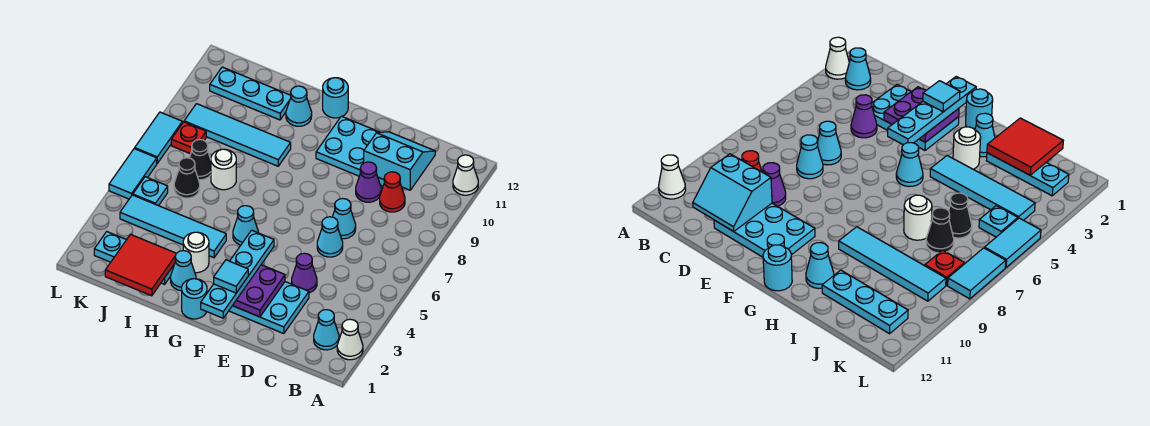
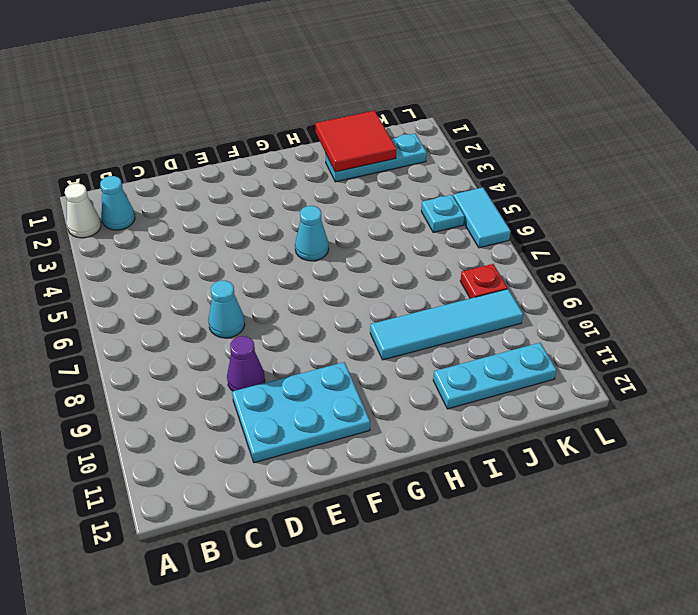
none -> white 1x1 cone [453,155,478,195]
none -> red 1x1 cone [380,172,405,212]
none -> cyan 2x3 plate [229,282,309,334]
none -> purple 1x1 cone [292,253,317,293]

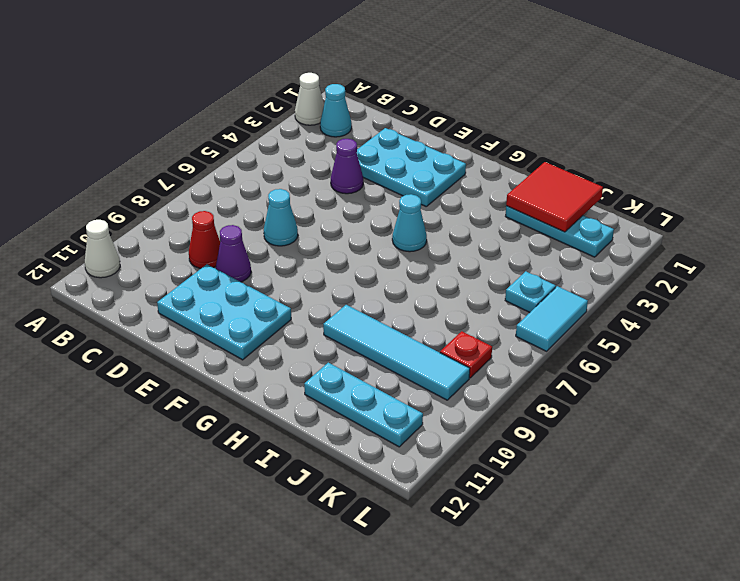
none -> cyan 1x1 cone [317,217,343,257]
none -> cyan 1x1 round brick [182,279,207,319]
none -> cyan 1x1 round brick [323,78,348,118]
none -> cyan 1x1 cone [171,251,196,291]

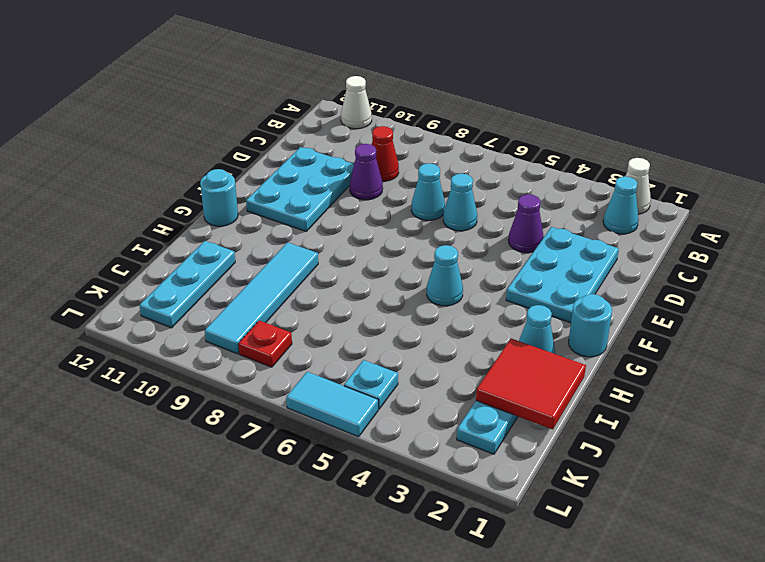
none -> white 1x1 round brick [183,232,209,273]
none -> cyan 1x4 tile [120,195,226,258]
none -> cyan 1x1 cone [286,86,312,126]
none -> white 1x1 round brick [211,149,236,190]

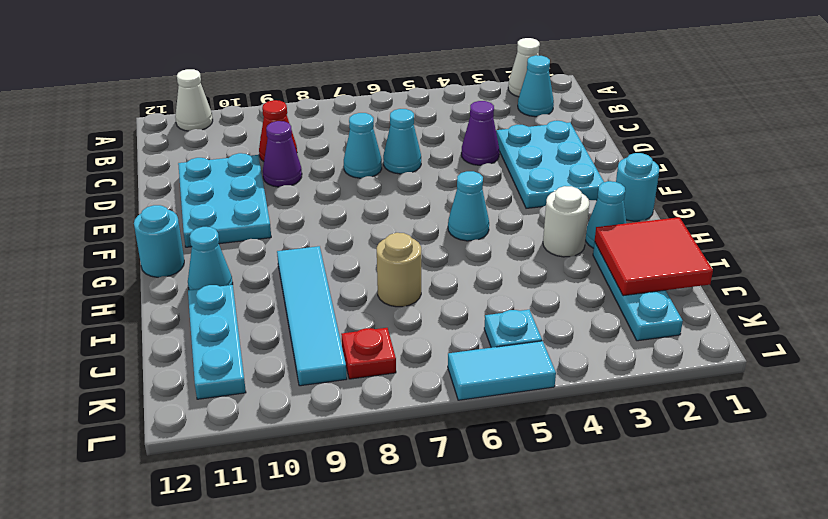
tan 1x1 round brick [377,233,421,307] -> white 1x1 round brick [211,149,236,190]
none -> cyan 1x4 tile [120,195,226,258]
none -> black 1x1 cone [174,158,200,198]
none -> black 1x1 cone [190,140,211,180]
none -> cyan 1x2 tile [135,112,182,163]

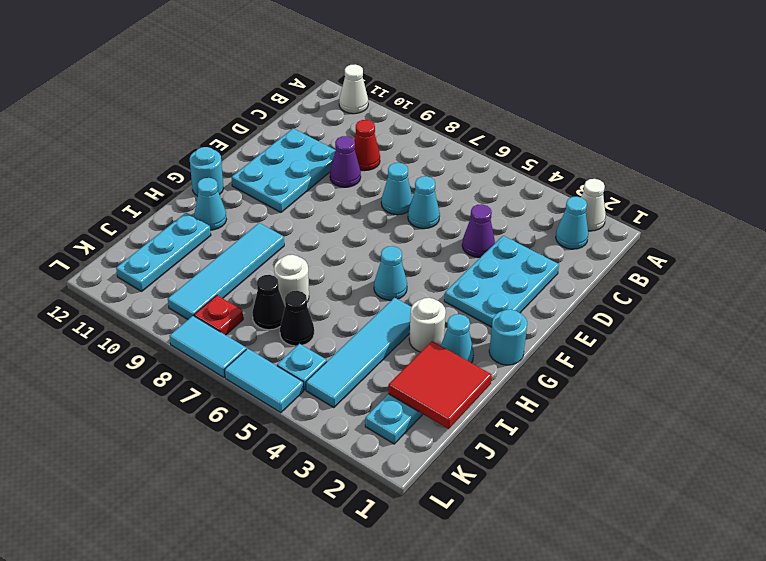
none -> cyan 2x2 slope [364,132,435,190]
none -> purple 2x2 plate [233,265,285,317]
none -> cyan 1x4 plate [201,230,274,318]
none -> cyan 1x1 tile [214,260,248,293]

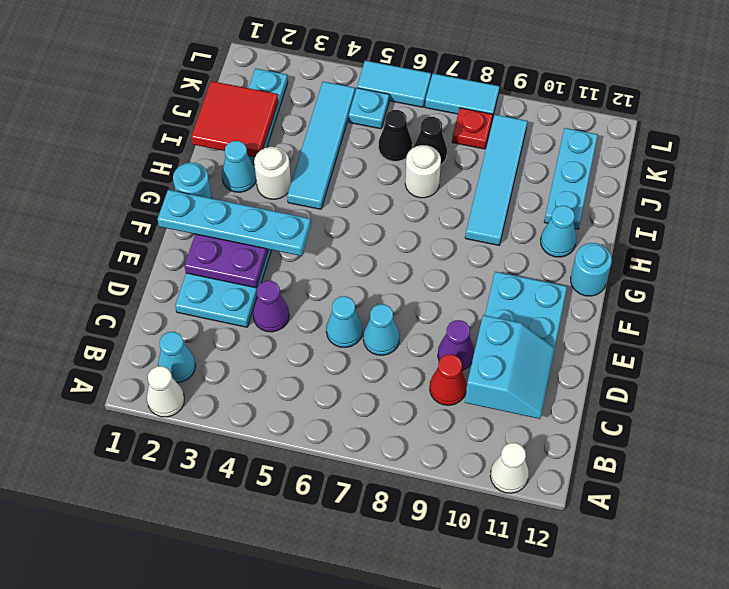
none -> cyan 1x1 cone [233,206,258,245]
none -> cyan 1x1 tile [214,260,248,293]

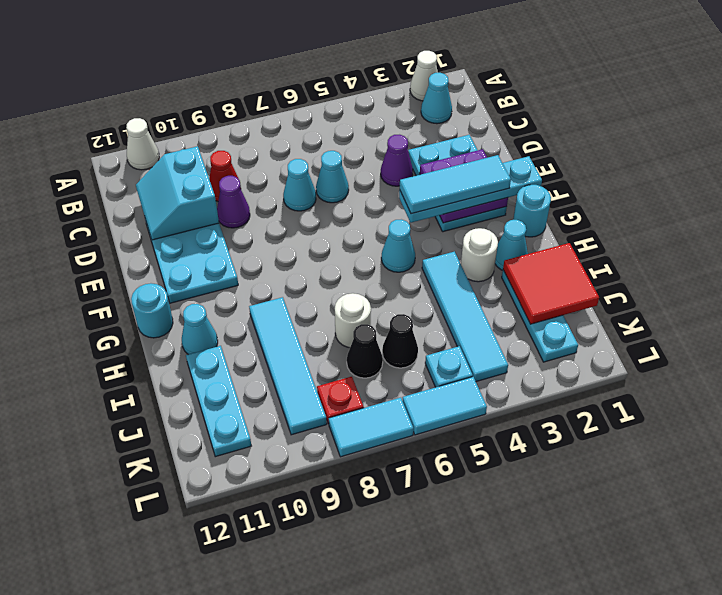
cyan 1x3 tile [400,155,511,214] -> cyan 1x1 tile [214,260,248,293]

